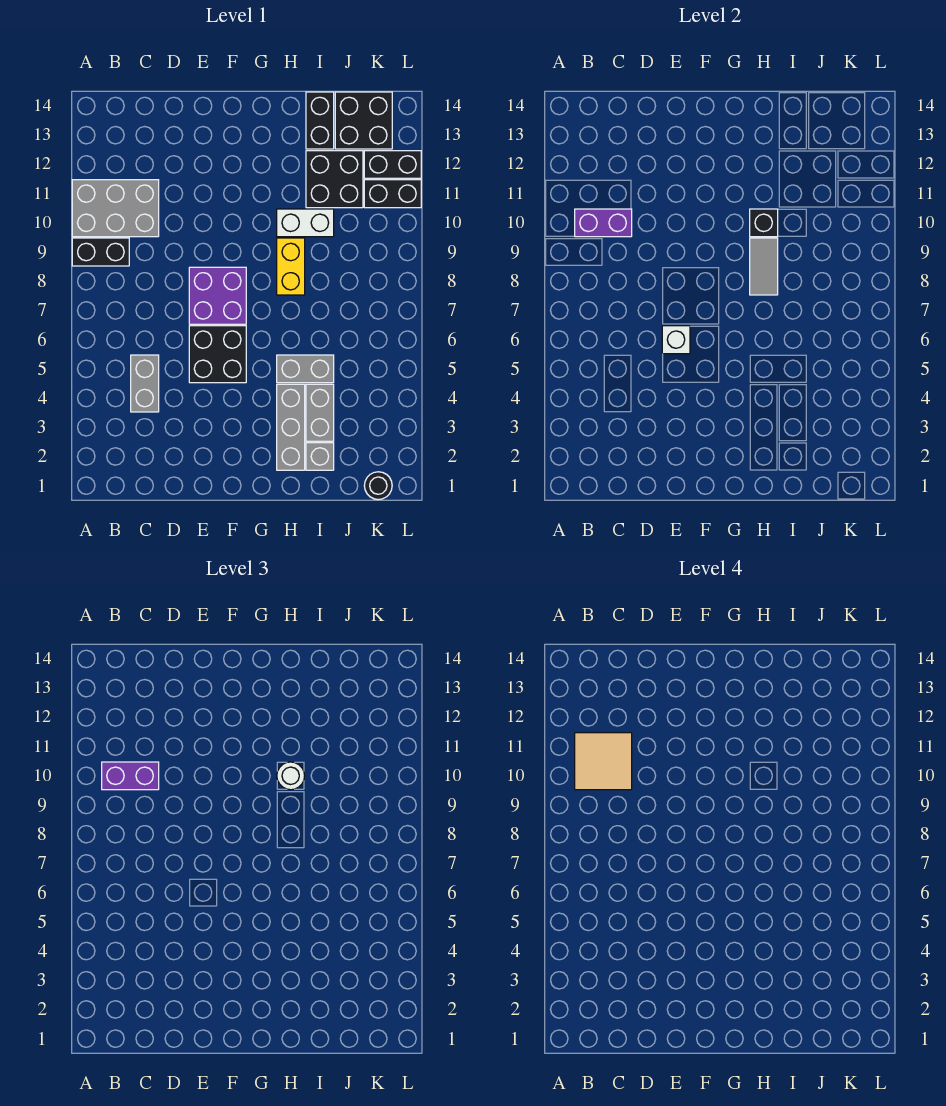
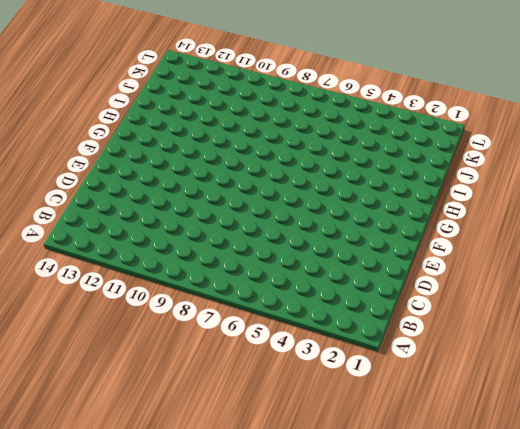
none -> black 1x2 brick [72,238,129,266]
none -> grey 2x3 brick [72,180,159,237]
none -> grey 1x2 brick [131,355,159,412]

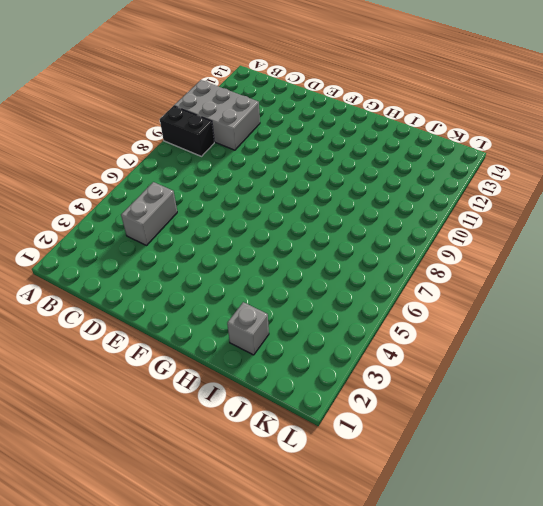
none -> black 2x2 brick [189,326,246,383]
none -> purple 2x2 brick [189,267,246,324]
none -> grey 1x3 brick [277,384,305,470]

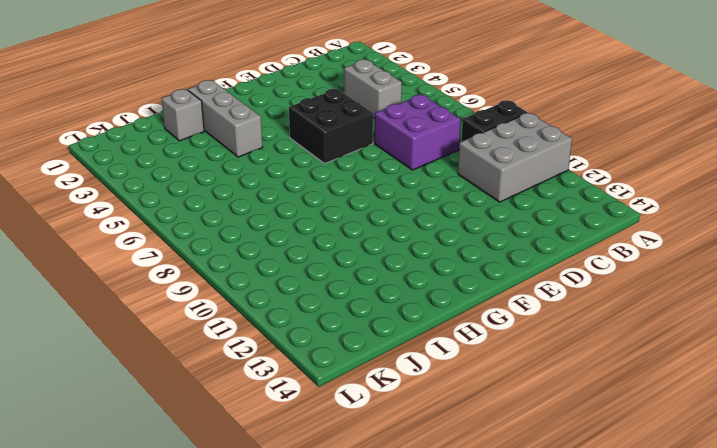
purple 2x2 brick [375,95,461,170] -> purple 2x2 brick moved to [189,267,246,324]
none -> grey 1x2 brick [277,355,334,383]
none -> yellow 1x2 brick [277,238,305,295]
none -> white 1x2 brick [277,209,334,237]

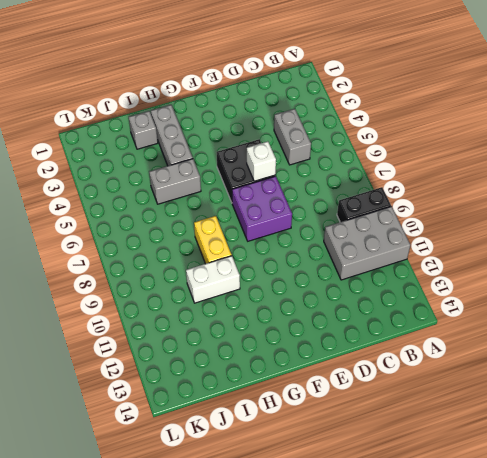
none -> grey 1x2 brick [306,384,334,441]
none -> black 2x2 brick [306,151,363,208]
none -> black 1x2 brick [306,92,334,149]

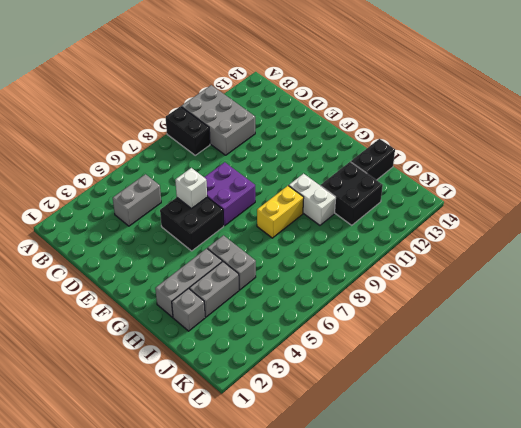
none -> black 2x2 brick [335,92,392,149]
none -> black 1x1 round brick [364,472,392,500]
none -> black 1x2 brick [364,180,421,208]

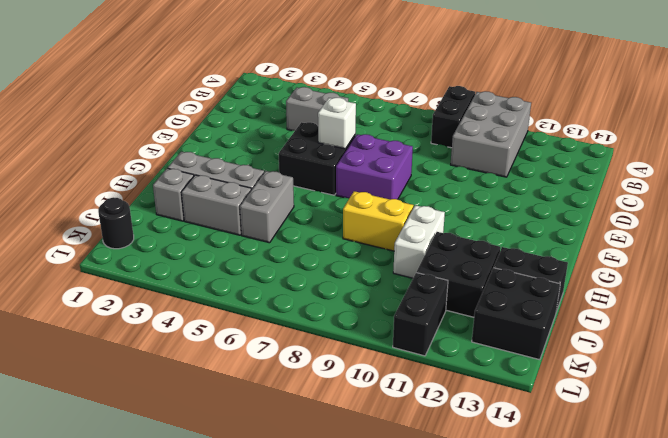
none -> black 1x2 brick [364,151,421,178]
none -> purple 1x2 brick [575,209,632,237]
none -> grey 1x2 tile [750,238,778,295]

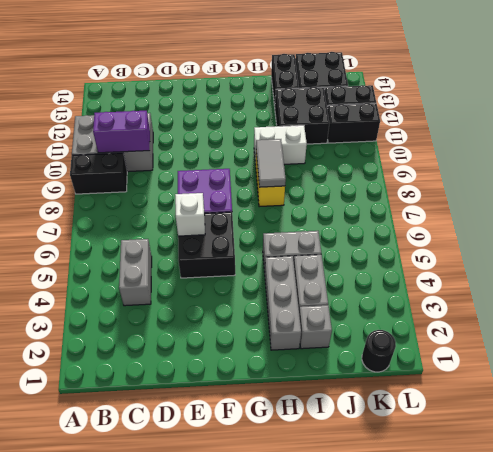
none -> black 1x1 brick [750,209,778,237]
none -> purple 1x2 brick [102,762,159,790]
none -> white 1x1 round brick [277,762,305,790]

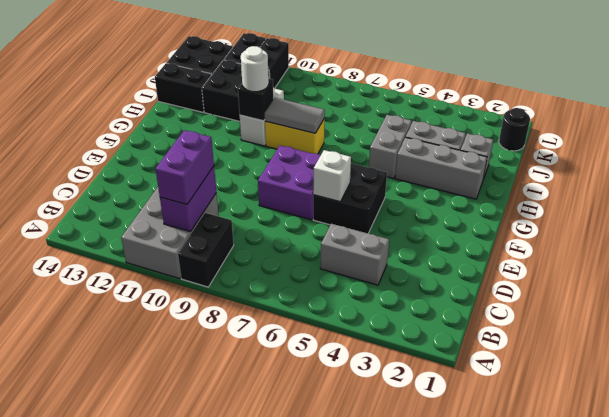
none -> tan 2x2 tile [575,733,632,790]

